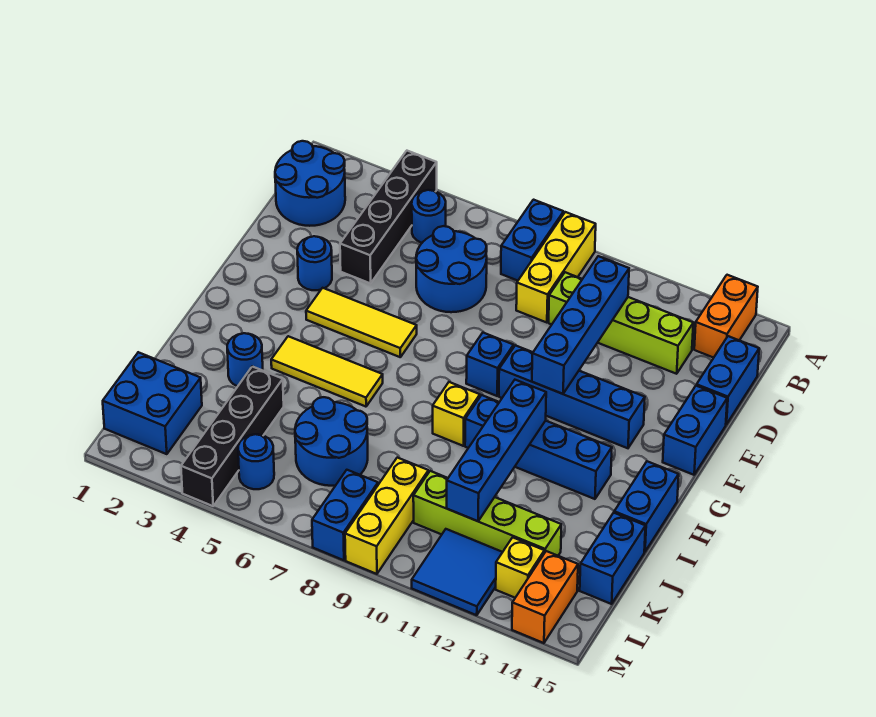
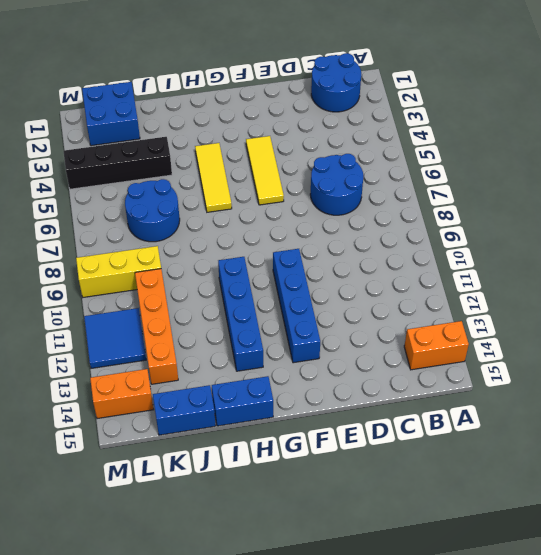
orange 1x4 brick [135,269,178,384] -> lime 1x4 brick [413,471,561,556]
none -> black 1x4 brick [340,151,437,283]
none -> blue 1x2 brick [501,200,564,281]
none -> yellow 1x3 brick [516,212,596,323]
none -> blue 1x1 round brick [412,190,446,243]

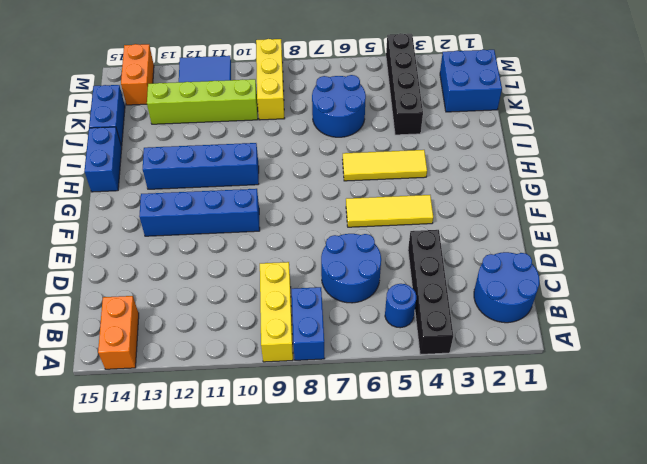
none -> lime 1x4 brick [549,272,693,374]
none -> blue 1x2 brick [696,336,759,424]
none -> blue 1x1 round brick [297,236,332,290]
none -> blue 1x2 brick [663,386,727,475]

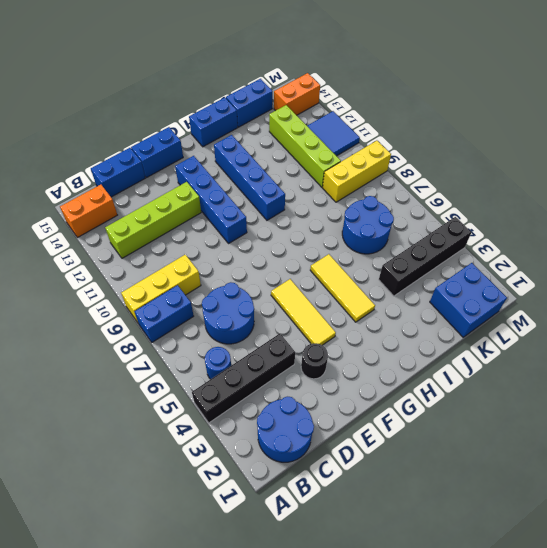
lime 1x4 brick [105,182,201,258] -> lime 1x4 brick turned to [549,272,693,374]
black 1x1 round brick [301,343,328,379] -> blue 1x1 round brick [297,236,332,290]
none -> blue 1x1 brick [466,333,514,396]
none -> yellow 1x1 brick [433,382,480,446]
none -> blue 1x1 round brick [227,333,263,386]
none -> blue 1x1 round brick [238,434,274,489]

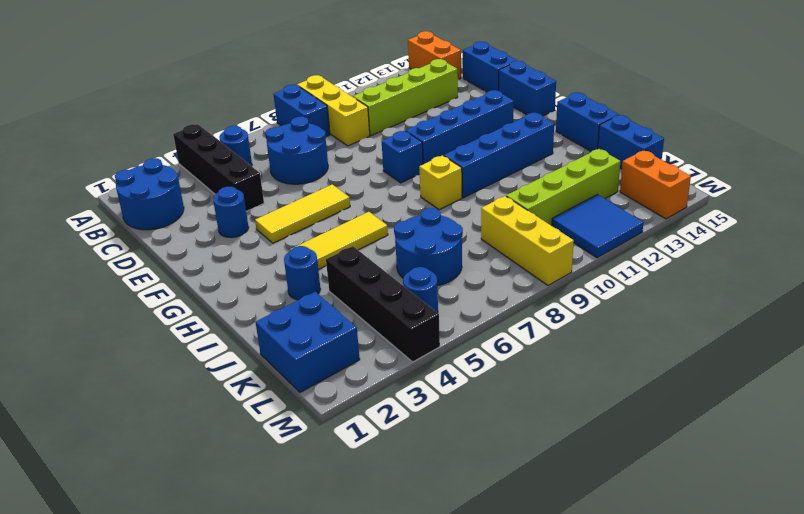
none -> blue 1x2 brick [312,470,378,560]
none -> yellow 1x1 brick [496,537,544,598]
none -> blue 1x4 brick [532,256,629,394]
none -> blue 1x4 brick [447,380,546,521]

